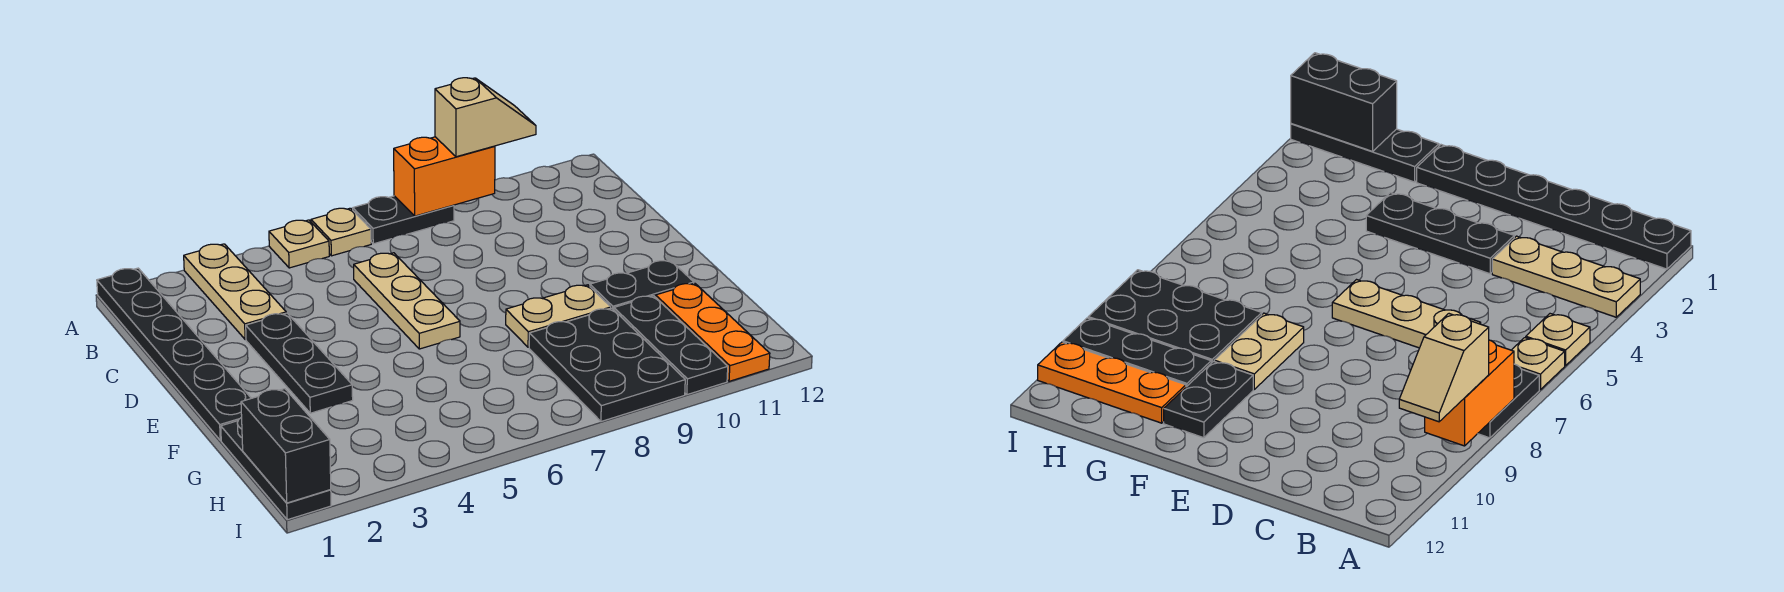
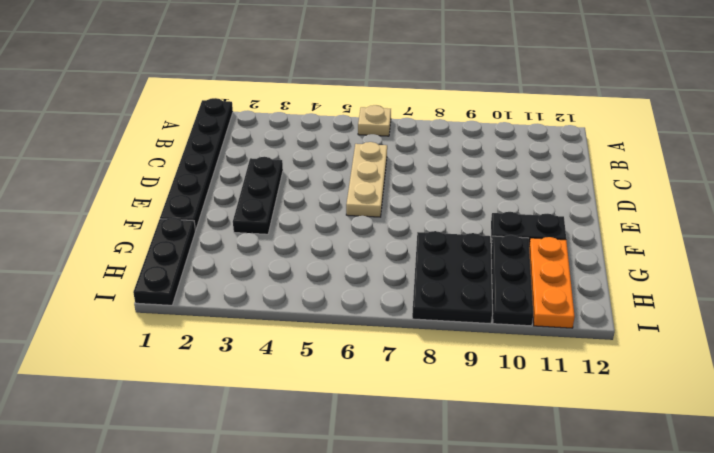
none -> tan 1x3 plate [184,244,286,340]
none -> tan 1x1 plate [269,220,329,268]
none -> black 1x2 plate [353,196,454,244]

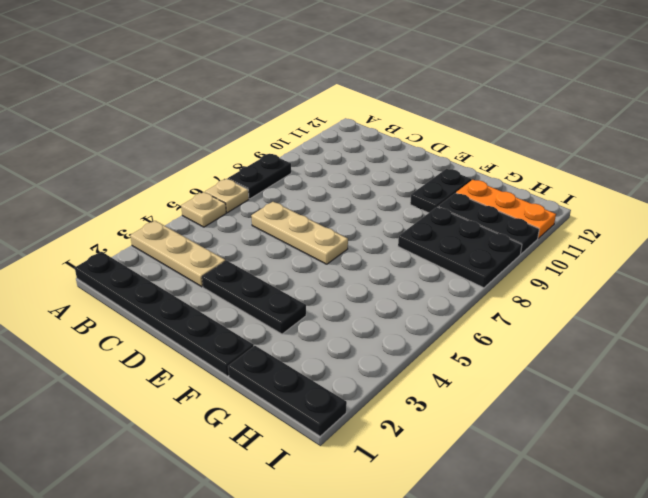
none -> tan 1x2 plate [506,285,611,347]
none -> orange 1x2 brick [394,137,495,216]
none -> black 1x2 brick [241,389,331,503]

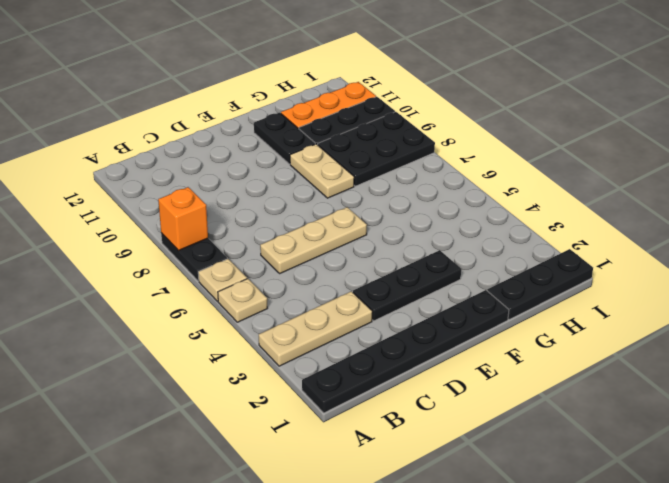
orange 1x1 brick [158,187,208,251] -> orange 1x2 brick [394,137,495,216]
none -> black 1x2 brick [241,389,331,503]
none -> tan 1x2 slope [435,78,536,157]

